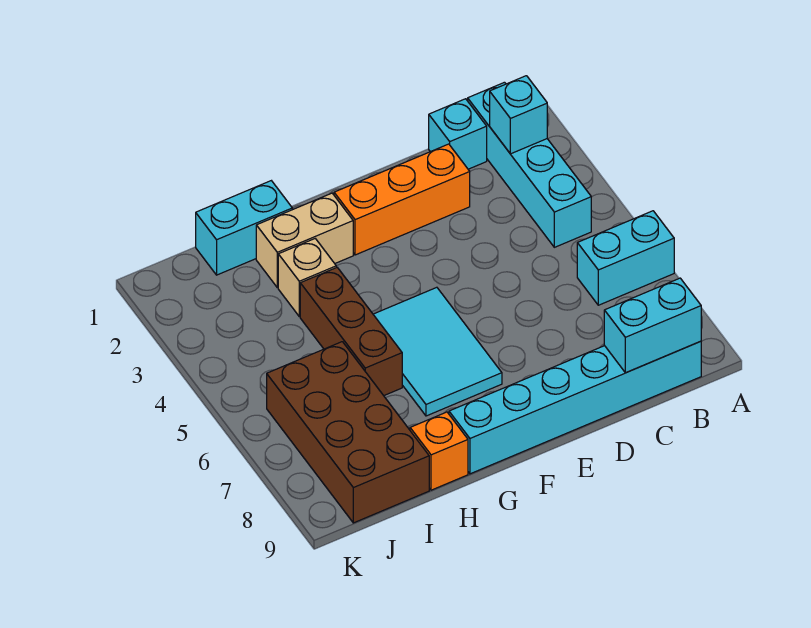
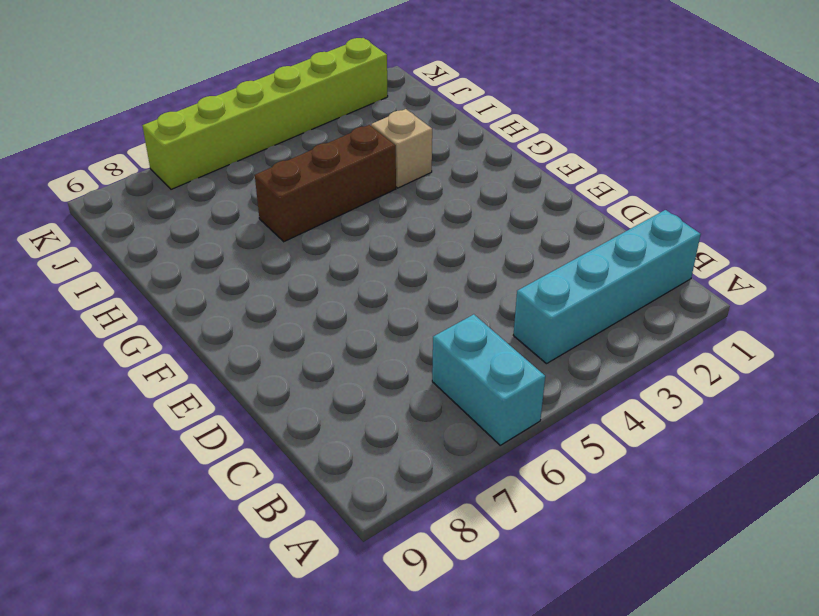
lime 1x6 brick [142,38,388,189] -> none
none -> cyan 1x6 brick [449,341,701,474]
none -> cyan 1x1 brick [429,99,487,169]
none -> orange 1x3 brick [334,144,470,255]

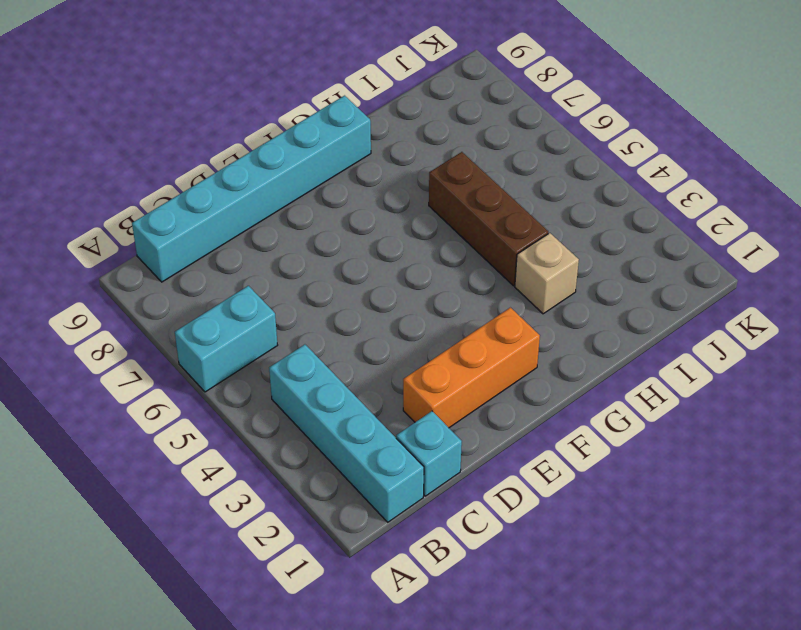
none -> cyan 2x3 tile [373,287,502,416]
none -> tan 1x2 brick [256,193,353,288]
none -> cyan 1x2 brick [196,181,292,275]

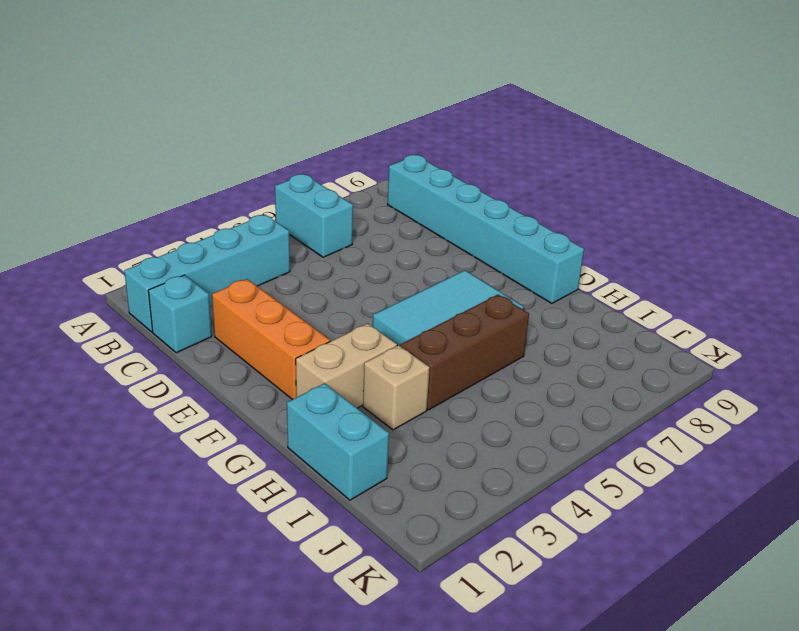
tan 1x2 brick [296,324,397,408] -> tan 1x2 brick turned to [256,193,353,288]
none -> orange 1x1 brick [410,412,468,490]
none -> brown 2x4 brick [267,342,429,523]
none -> cyan 1x1 brick [490,76,547,154]

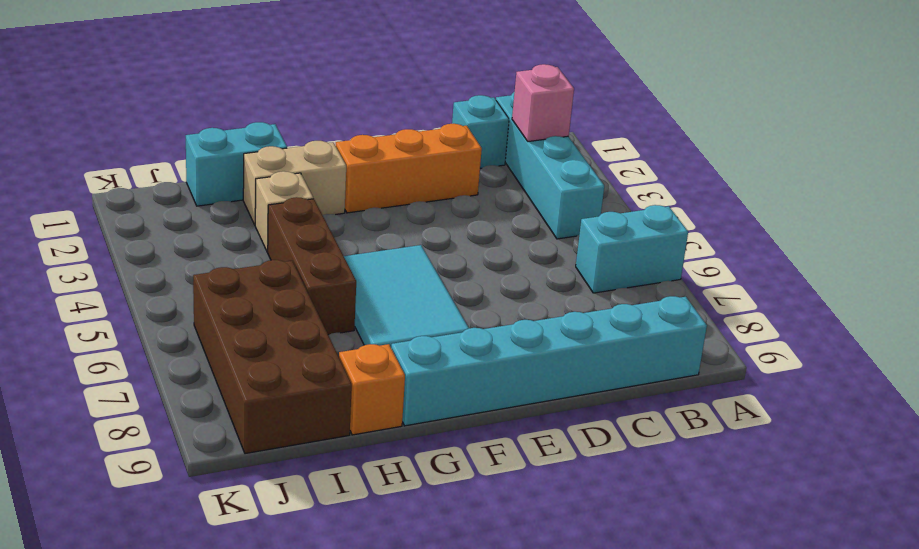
pink 1x1 brick [512,64,574,142] -> cyan 1x1 brick [490,76,547,154]
none -> cyan 1x2 brick [604,278,701,373]

